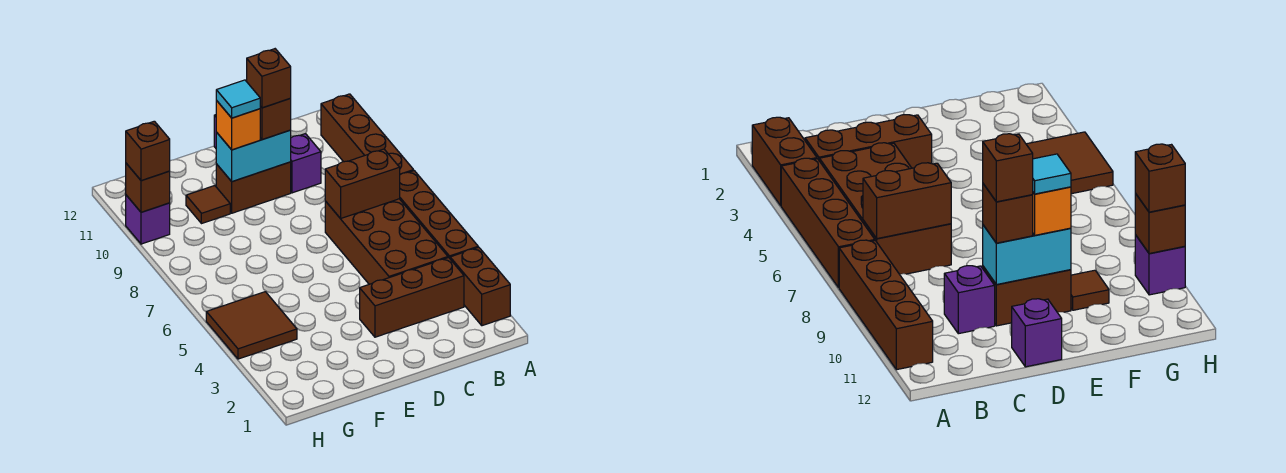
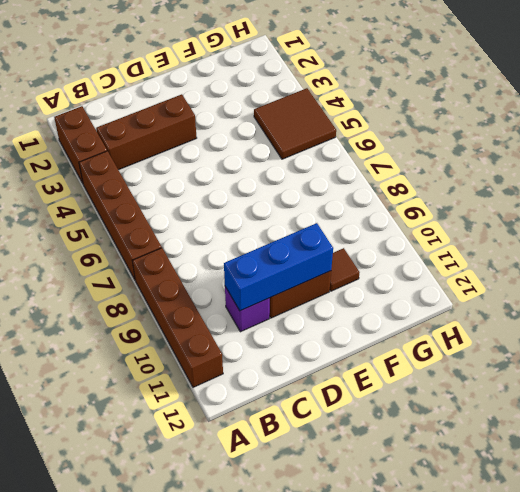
blue 1x3 brick [224,223,333,311] -> cyan 1x2 brick [216,130,291,182]
none -> brown 2x4 brick [325,199,448,284]
none -> purple 1x1 brick [1012,299,1062,367]
none -> purple 1x1 brick [126,195,170,244]

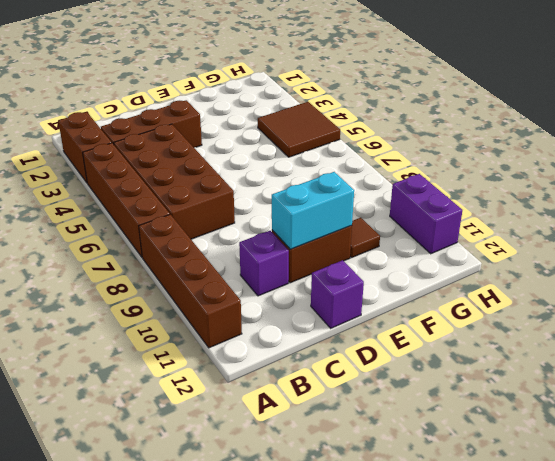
purple 1x2 brick [390,174,462,254] -> purple 1x1 brick [126,195,170,244]
none -> brown 1x2 brick [325,149,400,219]
none -> brown 1x1 brick [126,163,170,212]
none -> brown 1x1 brick [260,99,291,140]

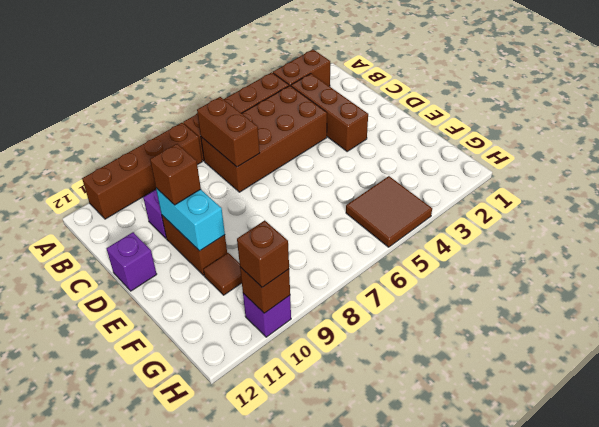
none -> orange 1x1 brick [216,101,260,150]
none -> brown 1x1 brick [247,49,291,108]
none -> cyan 1x1 tile [216,80,260,118]

